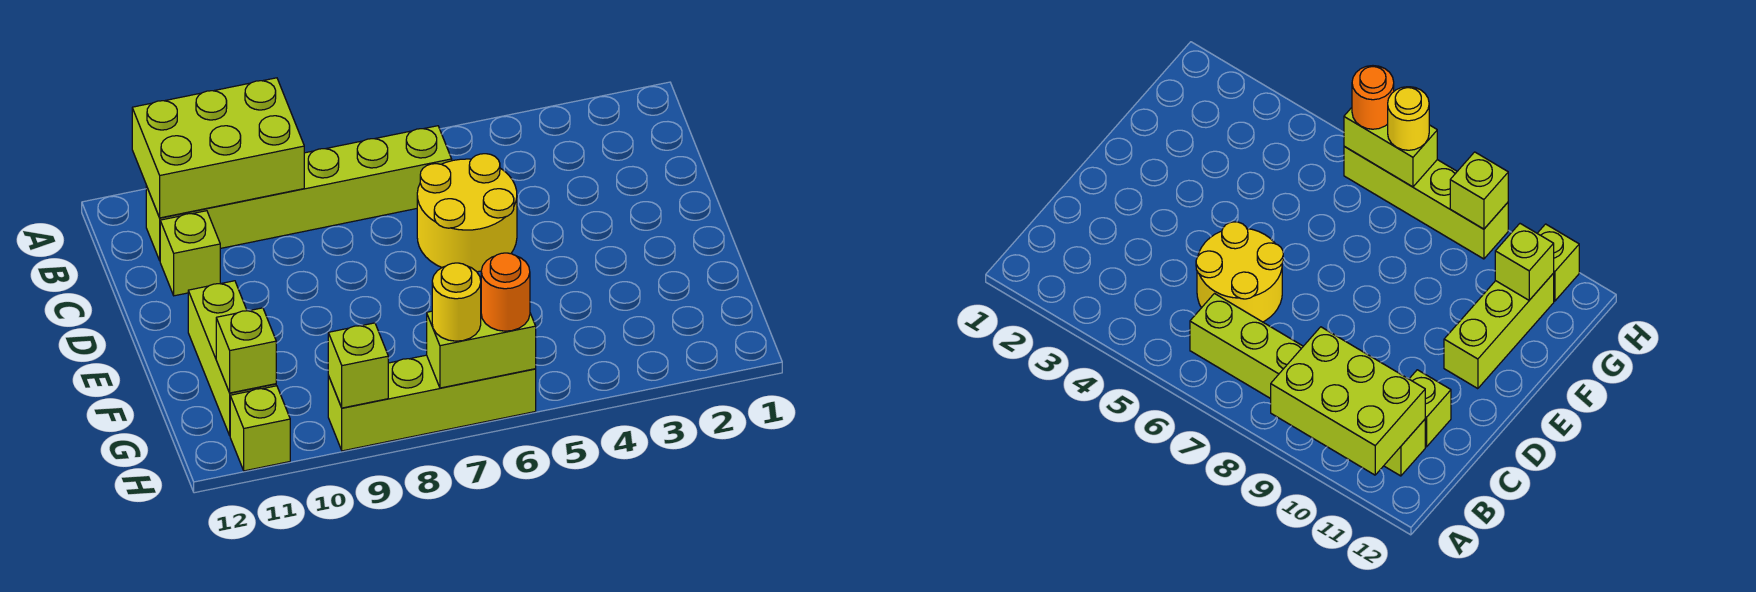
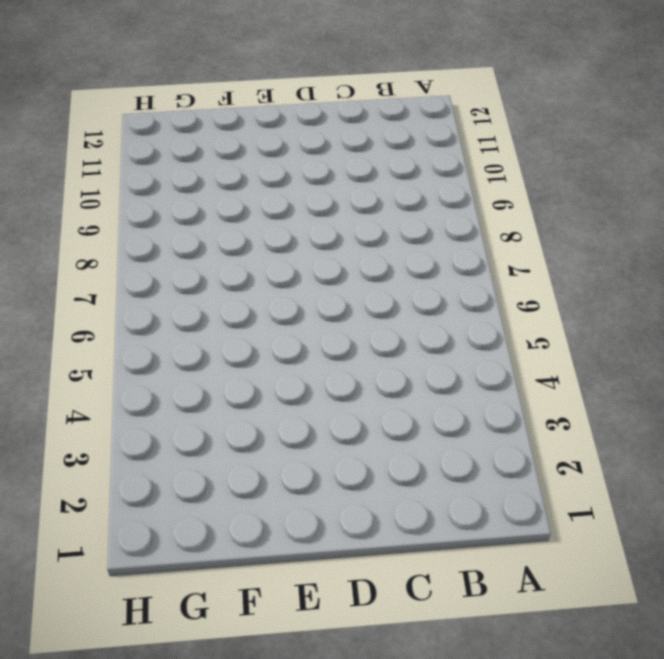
none -> lime 1x6 brick [146,126,452,260]
none -> yellow 2x2 round brick [417,154,517,272]
none -> lime 1x1 brick [160,211,220,296]

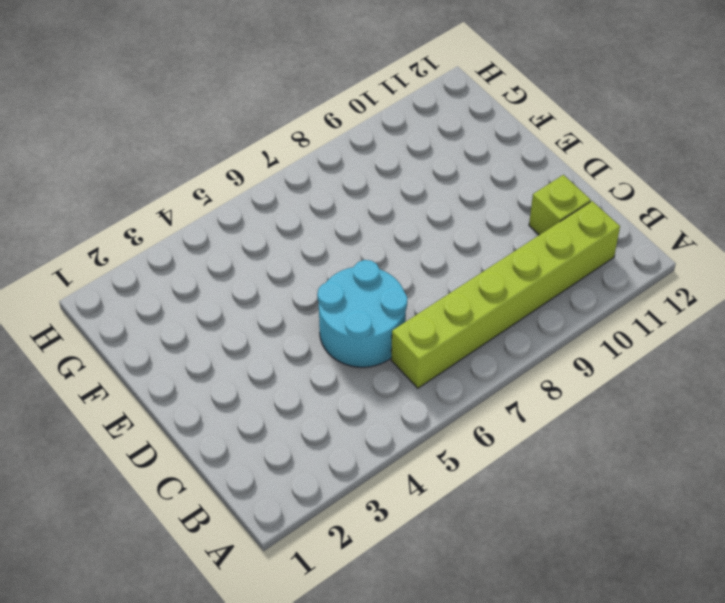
cyan 2x2 round brick [317,260,407,367] -> yellow 2x2 round brick [417,154,517,272]
none -> lime 1x3 brick [188,281,276,435]
none -> lime 1x4 brick [328,355,536,451]
none -> lime 1x1 brick [230,386,290,471]

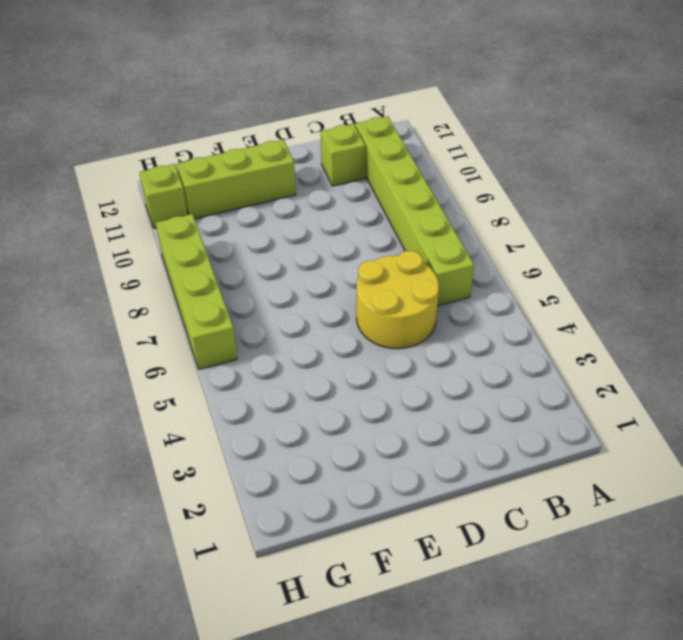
none -> lime 2x3 brick [132,78,304,218]
none -> lime 1x1 brick [216,308,276,393]
none -> lime 1x2 brick [427,311,536,388]

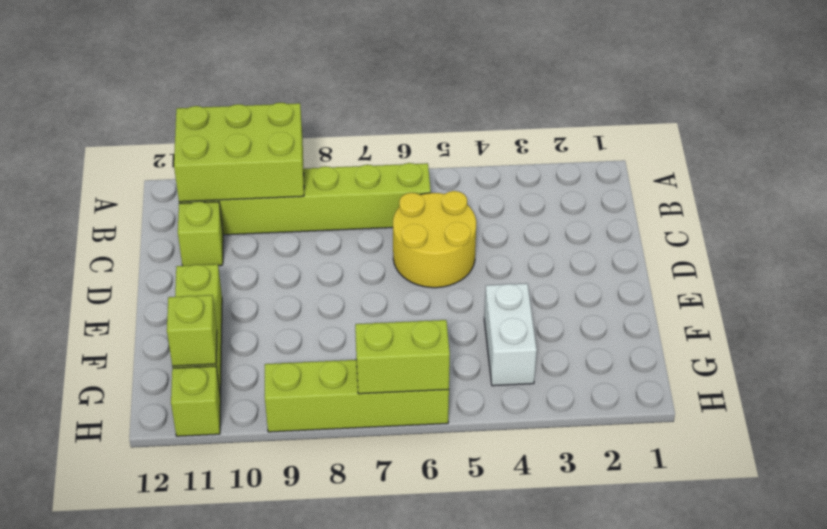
white 1x2 brick [484,283,537,386] -> none
none -> lime 1x1 brick [328,323,388,408]
none -> orange 1x1 round brick [481,253,530,331]
none -> yellow 1x1 round brick [432,263,481,341]

